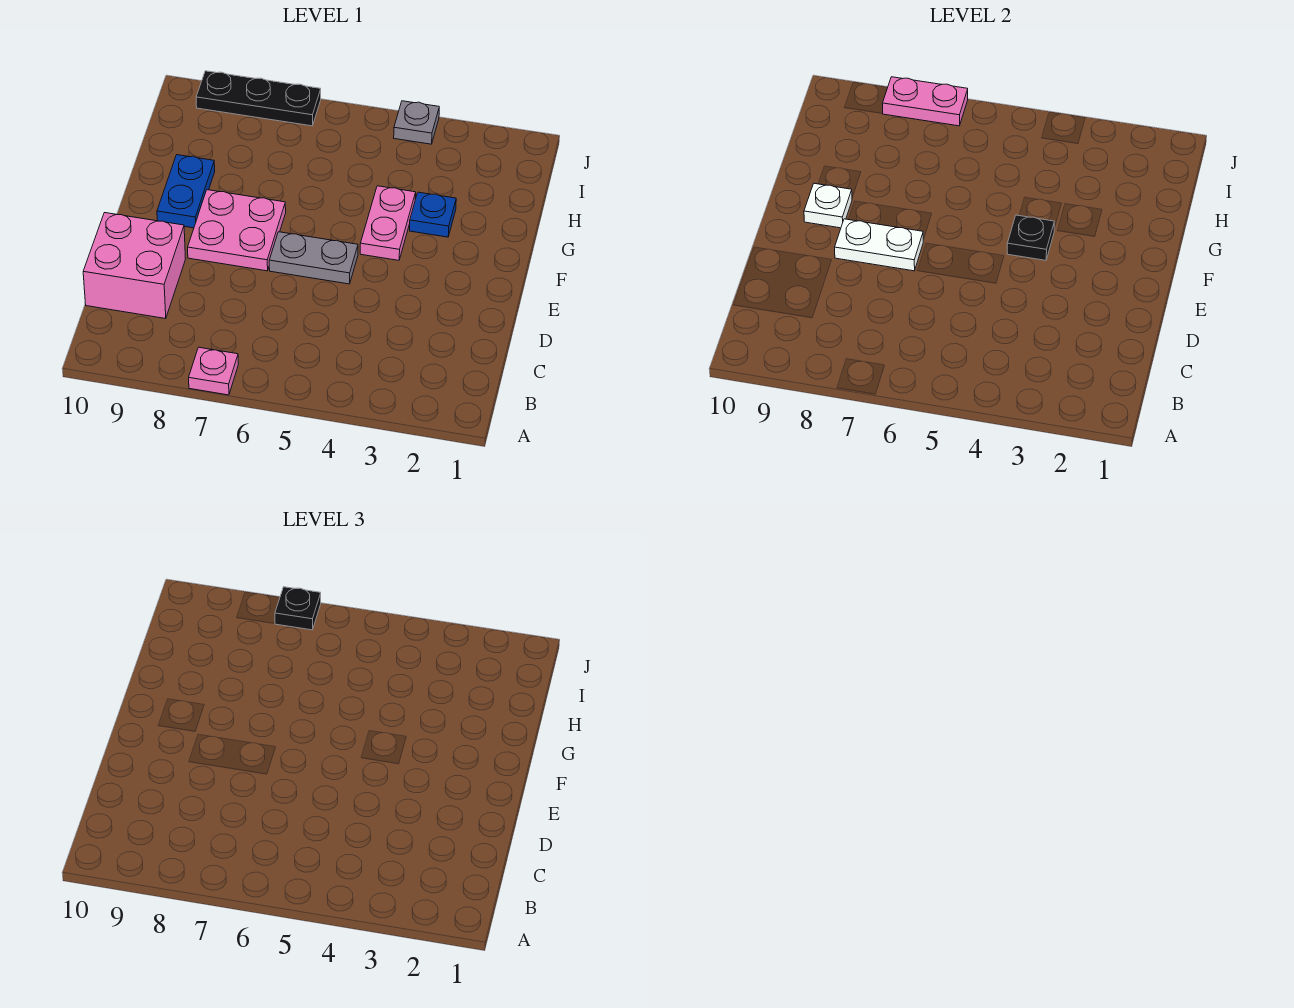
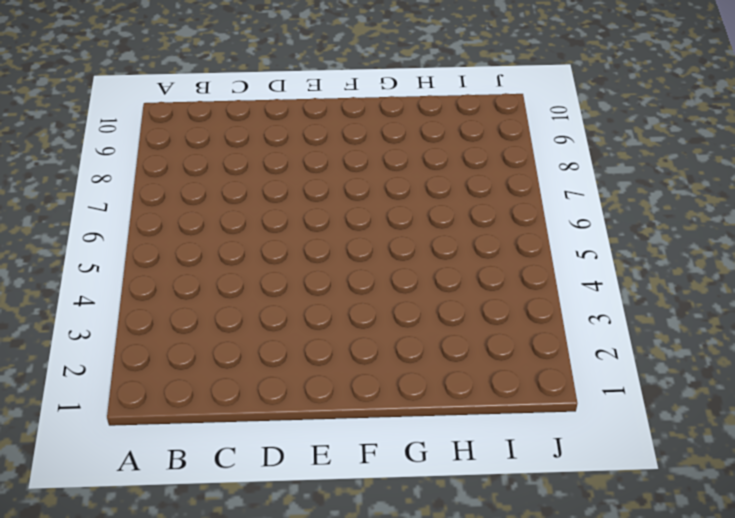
none -> pink 1x1 plate [189,347,238,395]
none -> pink 2x2 brick [83,213,186,319]
none -> grey 1x2 plate [269,232,358,284]

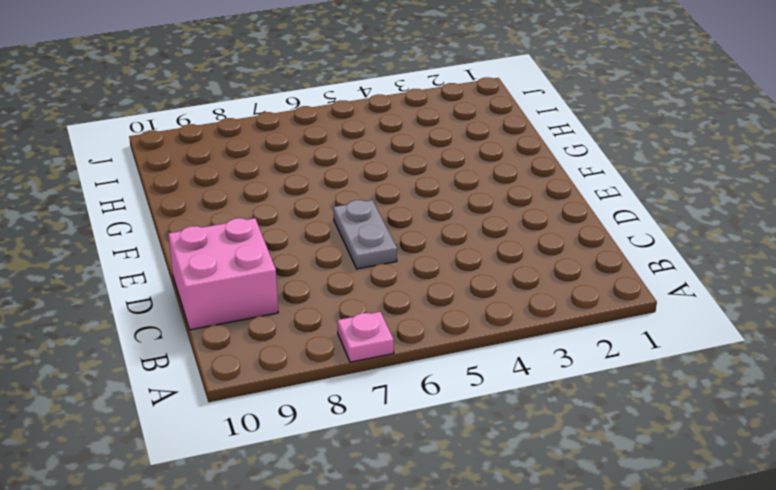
grey 1x2 plate [333,200,397,269] -> grey 1x2 plate turned to [269,232,358,284]
none -> pink 2x2 plate [188,190,286,271]
none -> pink 1x2 plate [360,186,416,260]
none -> blue 1x2 plate [157,155,215,228]

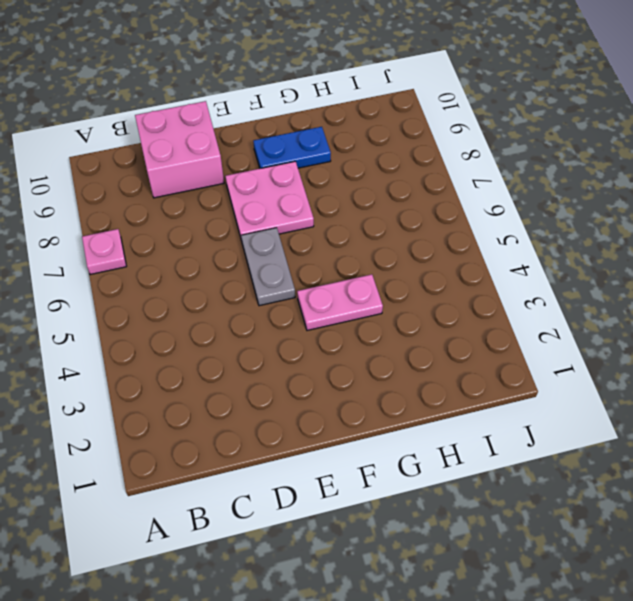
none -> blue 1x1 plate [410,192,456,237]
none -> grey 1x1 plate [394,101,439,144]
none -> black 1x3 plate [196,71,321,126]

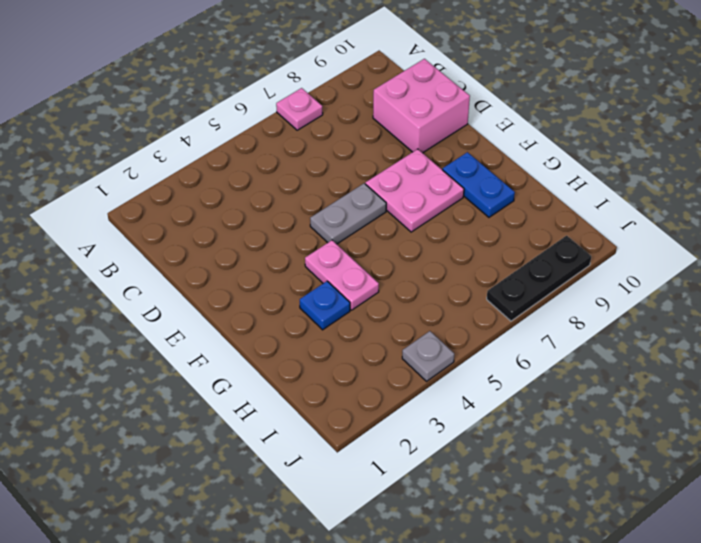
none -> white 1x2 plate [835,219,923,271]
none -> black 1x1 plate [1007,215,1054,260]
none -> white 1x1 plate [804,183,852,228]

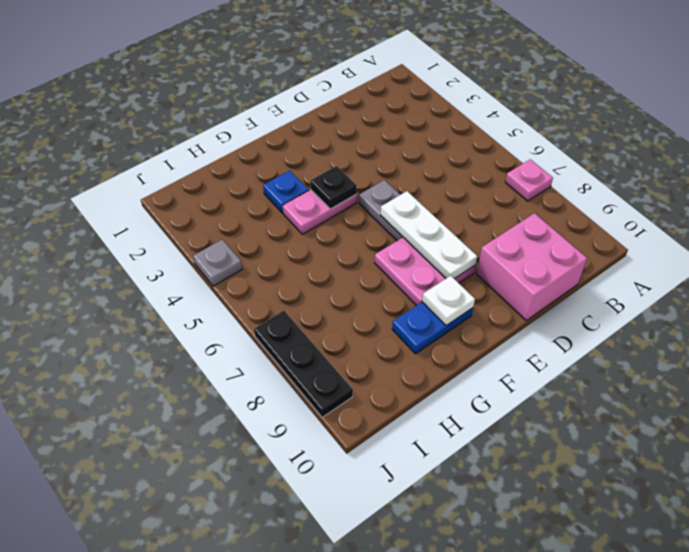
white 1x3 plate [381,191,477,279] -> white 1x2 plate [835,219,923,271]
none -> pink 1x2 plate [882,77,968,126]
none -> black 1x1 plate [275,587,321,630]

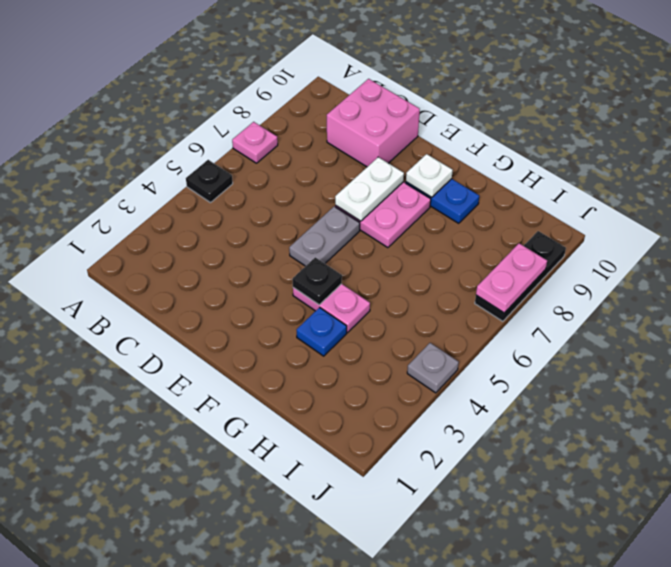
black 1x1 plate [186,160,233,203] -> black 1x1 plate moved to [275,587,321,630]

